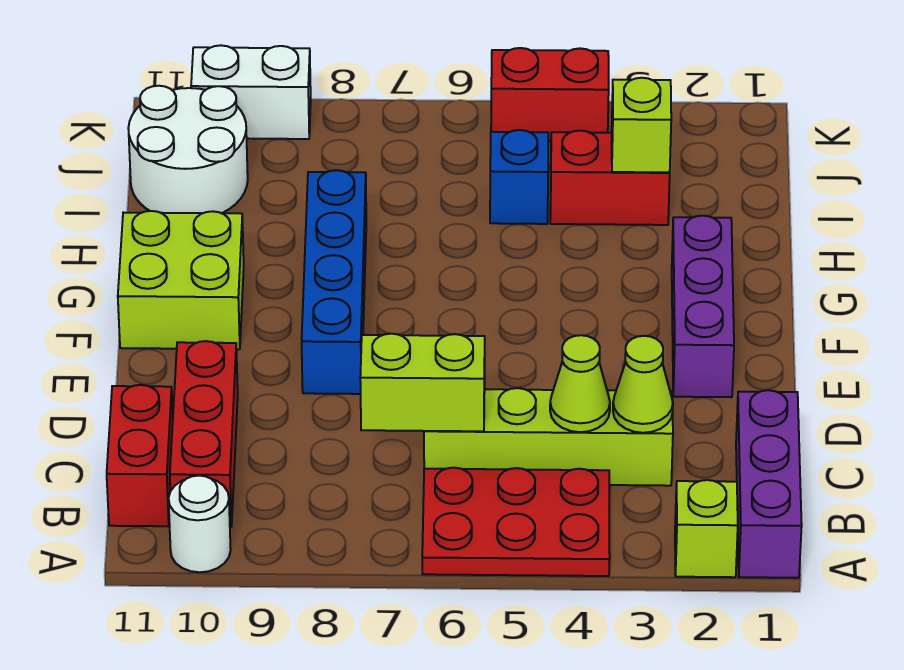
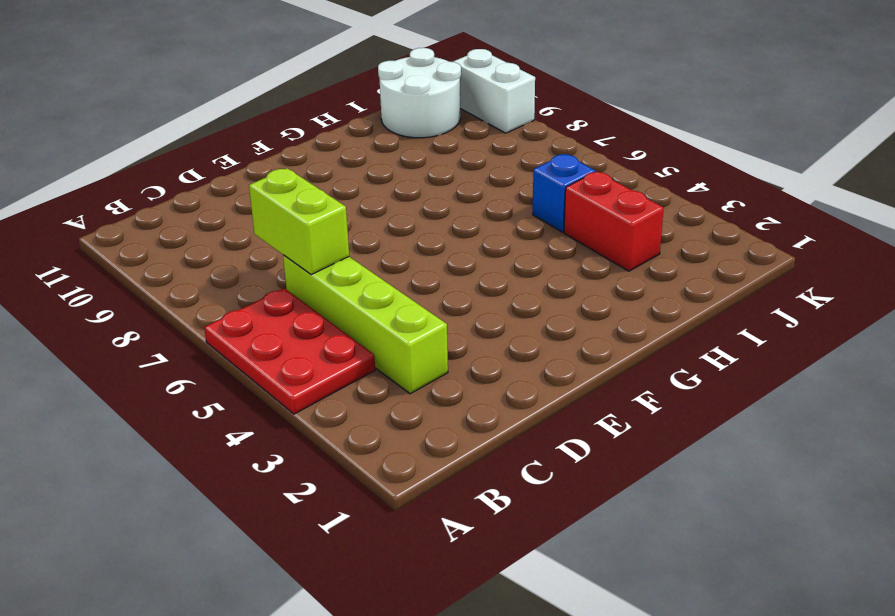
none -> purple 1x3 brick [736,390,802,578]
none -> lime 1x1 brick [675,480,738,577]
none -> white 1x1 round brick [169,476,231,572]

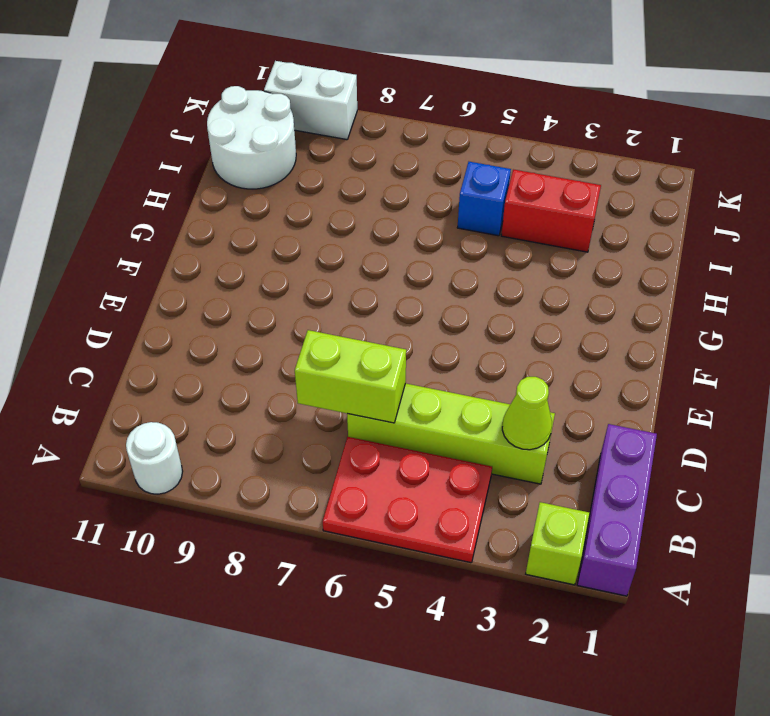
none -> red 1x3 brick [170,341,238,527]
none -> red 1x2 brick [107,385,173,526]
none -> purple 1x3 brick [672,216,734,397]

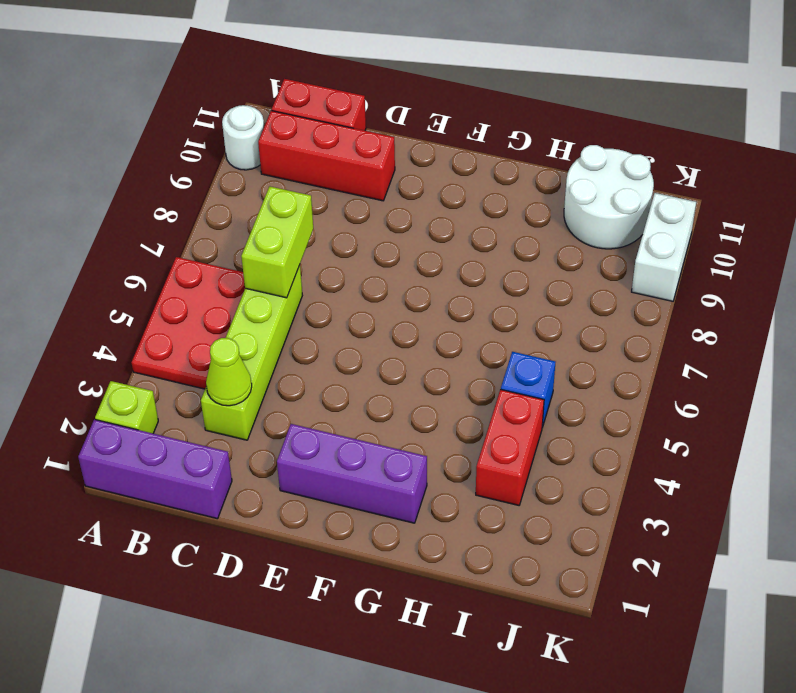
none -> blue 1x4 brick [302,170,366,394]
none -> lime 2x2 brick [118,211,244,349]
none -> red 1x2 brick [491,48,609,141]

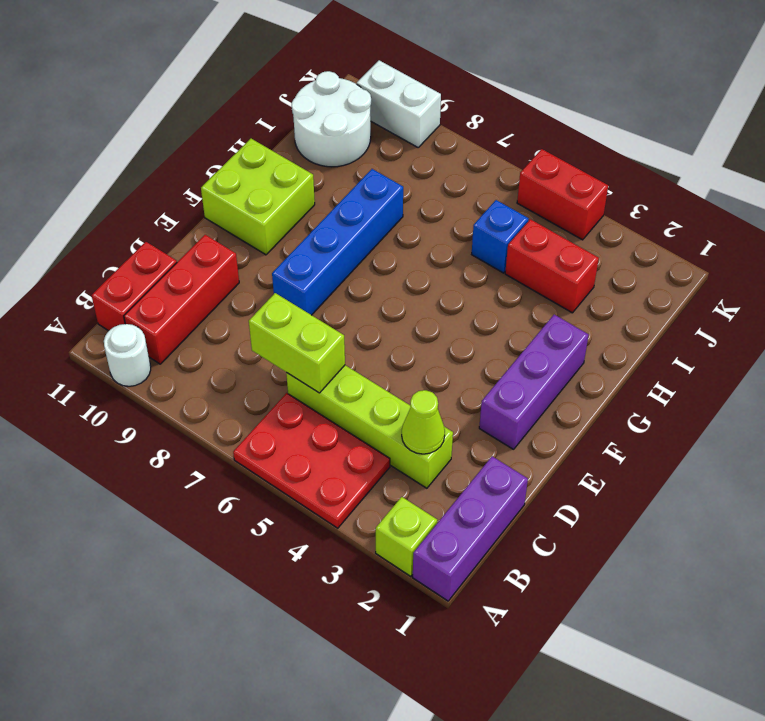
none -> lime 1x1 cone [550,335,610,432]
none -> lime 1x1 brick [612,78,671,172]

